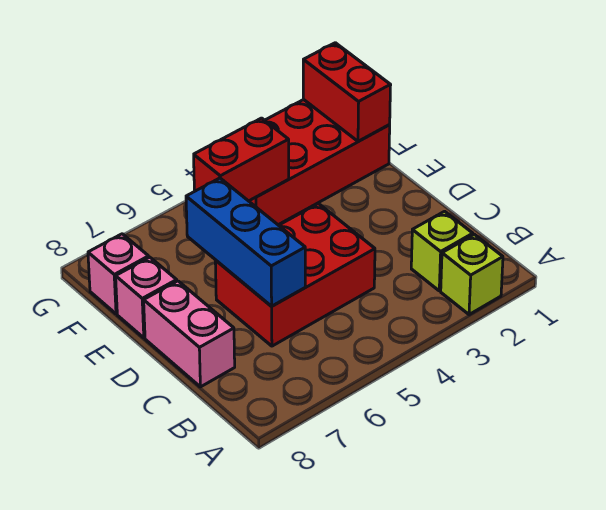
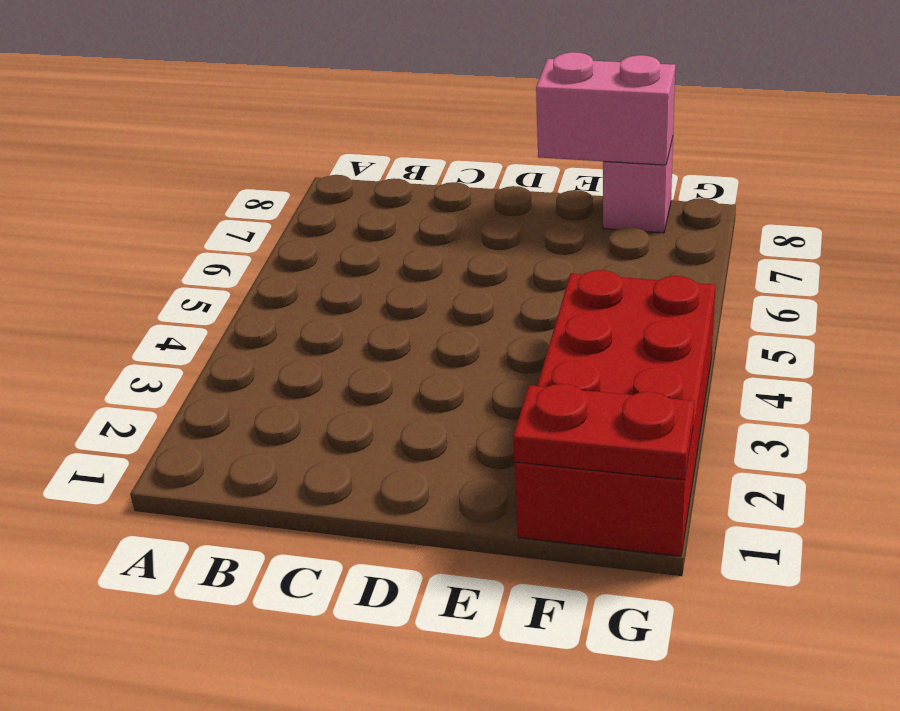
pink 1x2 brick [536,52,675,165] -> pink 1x2 brick moved to [144,281,235,387]
red 1x2 plate [513,384,694,480] -> red 1x2 brick [303,43,391,141]
none -> lime 1x1 brick [441,234,503,315]
none -> lime 1x1 brick [411,211,473,291]

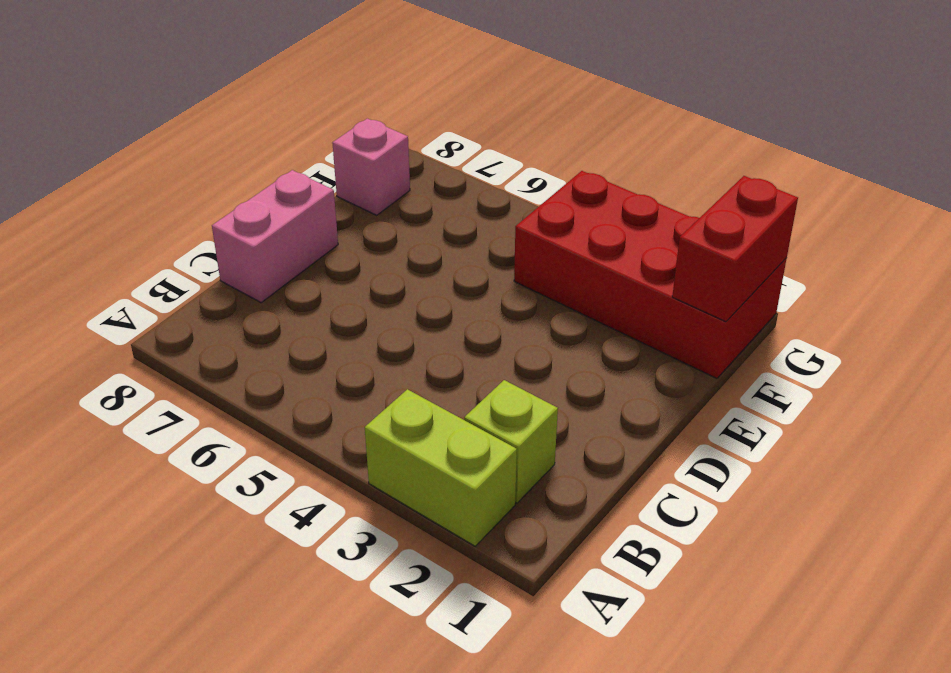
lime 1x2 brick [365,389,517,546] -> lime 1x1 brick [441,234,503,315]
none -> red 2x3 brick [215,204,375,346]
none -> pink 1x1 brick [116,257,177,338]

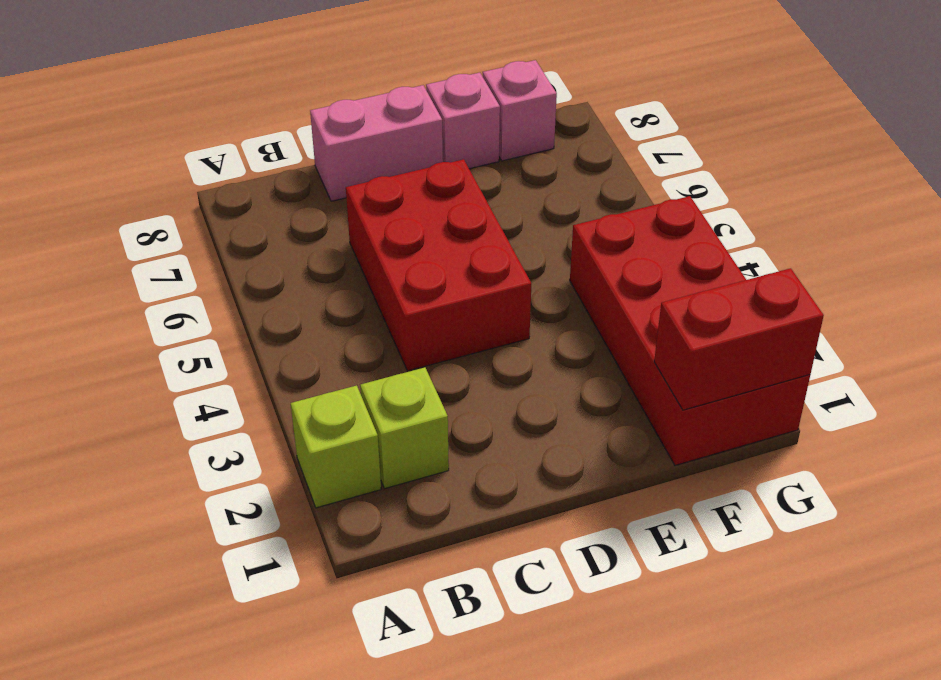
none -> blue 1x3 brick [186,178,305,306]
none -> red 1x2 brick [194,118,289,201]

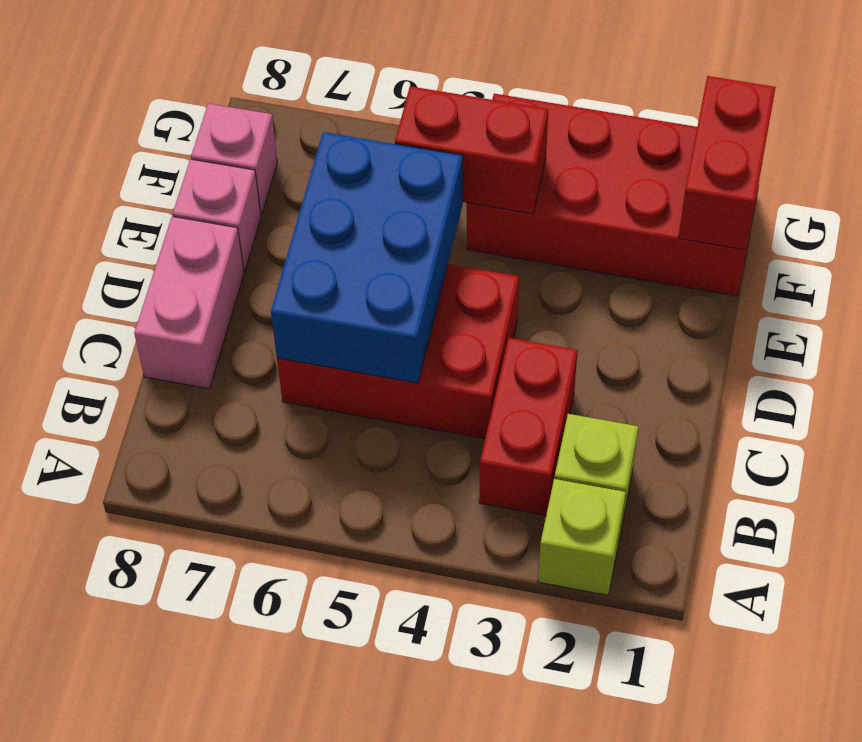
red 1x2 brick [479,338,578,516] -> none
blue 2x3 brick [271,132,463,383] -> blue 1x3 brick [186,178,305,306]

